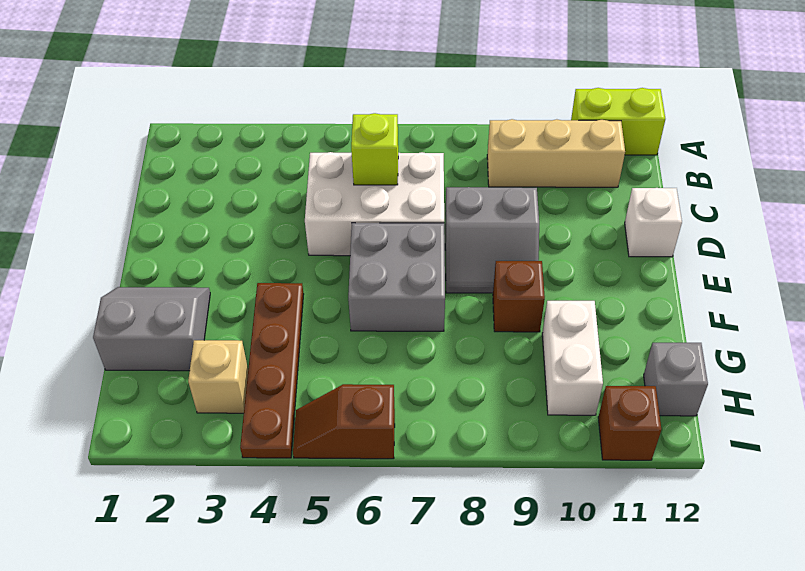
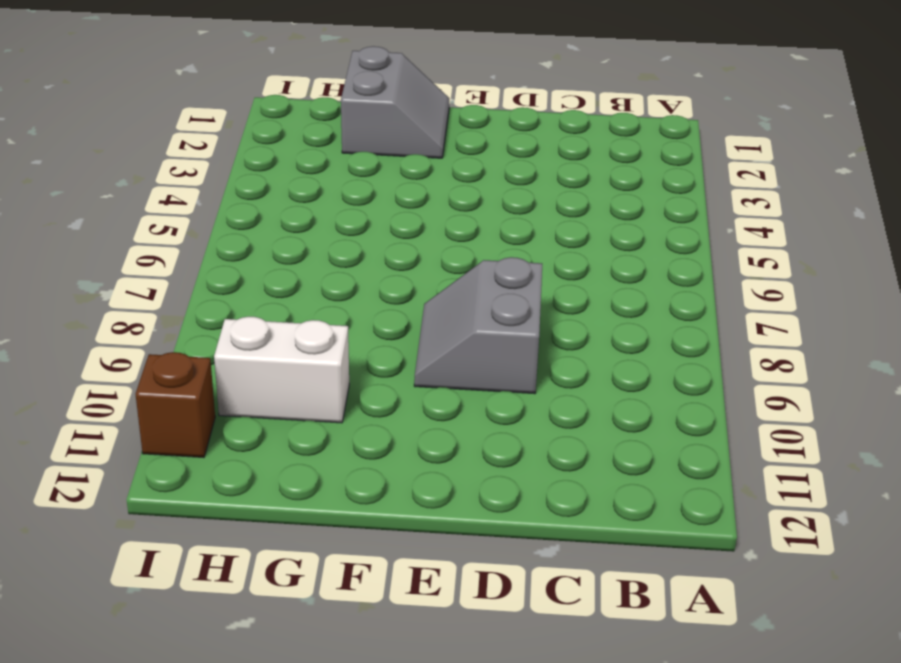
none -> lime 1x2 brick [571,88,665,155]
none -> tan 1x3 brick [487,119,625,187]
none -> white 2x3 brick [305,152,444,256]

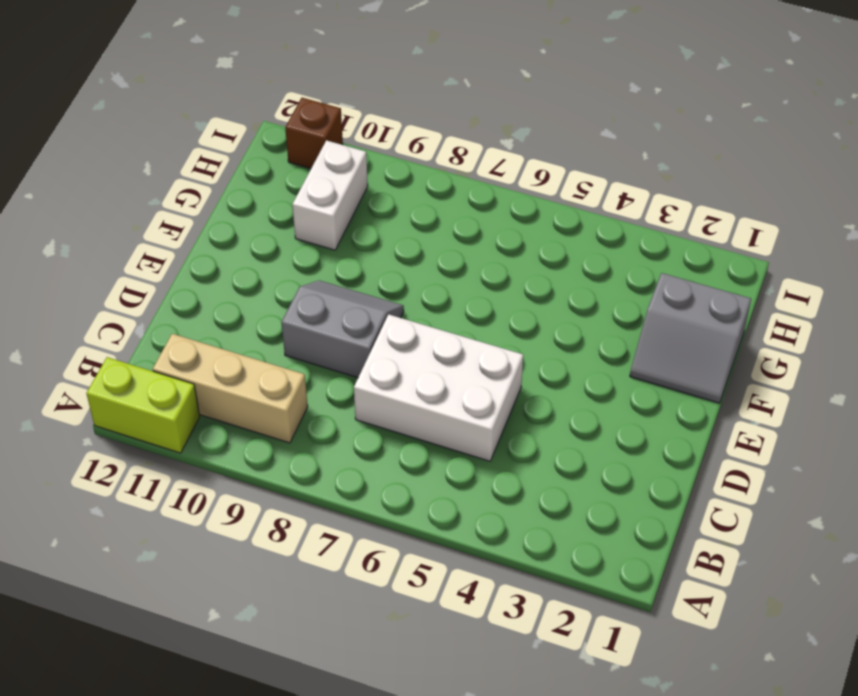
none -> white 1x1 brick [625,188,682,257]
none -> grey 2x2 brick [348,223,445,331]
none -> brown 1x4 plate [240,283,304,458]

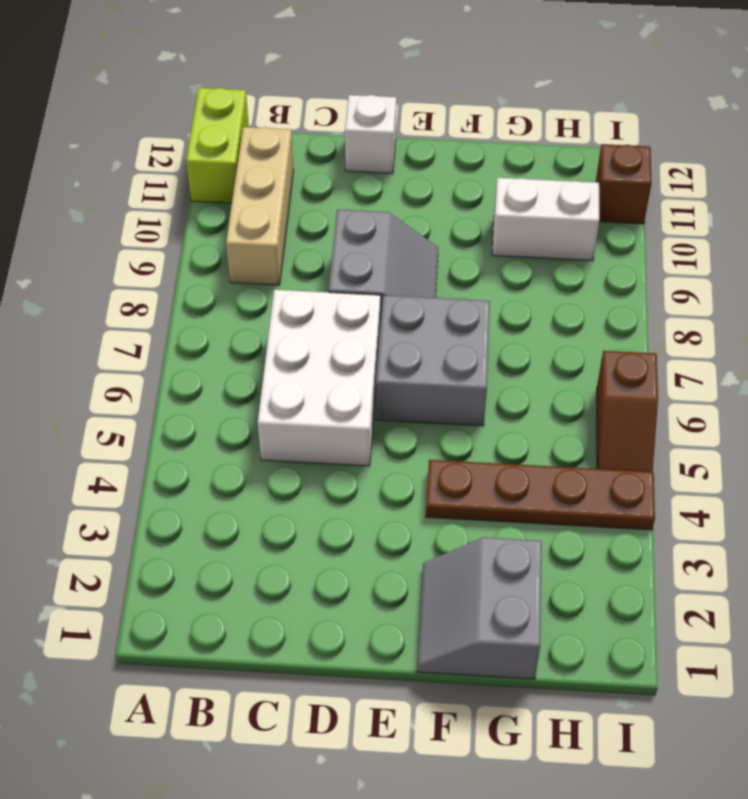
none -> brown 1x1 brick [493,261,545,332]
none -> tan 1x1 brick [188,340,248,413]
none -> grey 1x1 brick [644,343,708,416]

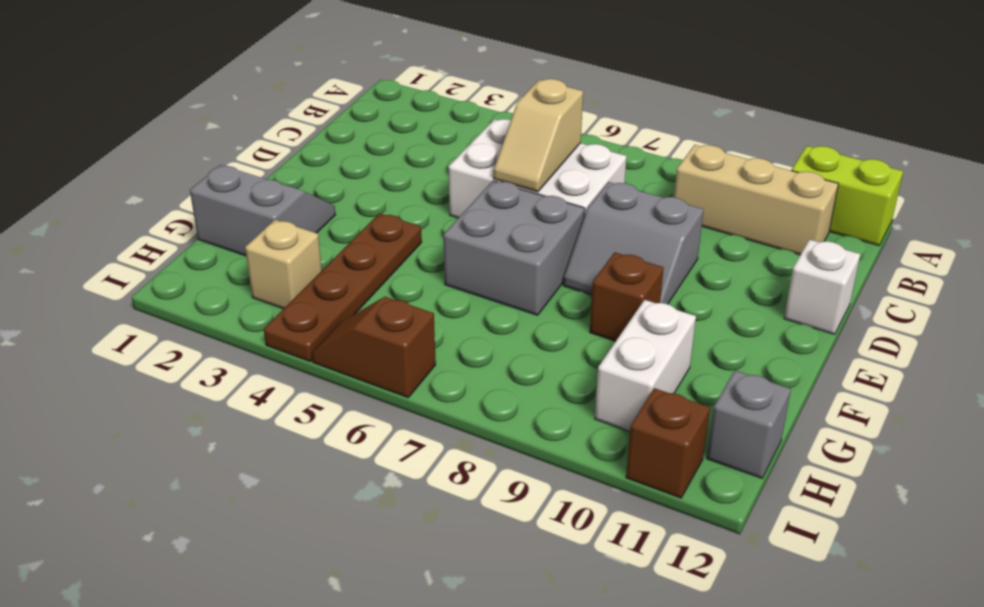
tan 1x2 slope [494,79,583,192] -> lime 1x1 brick [351,113,398,185]

